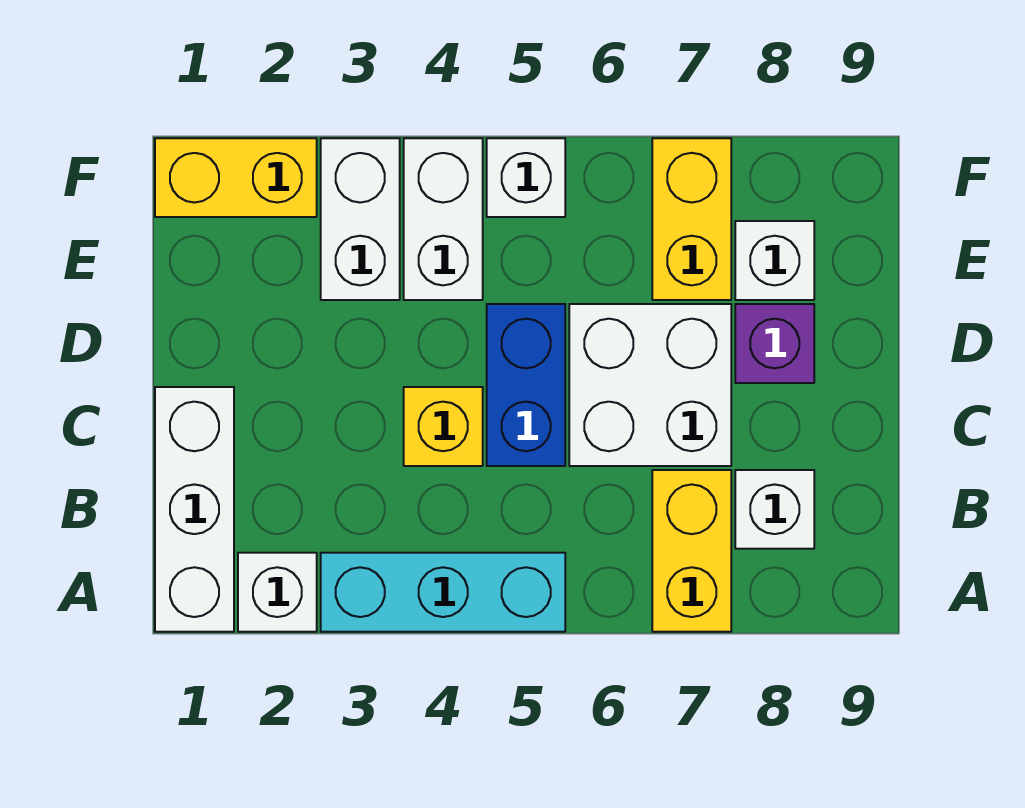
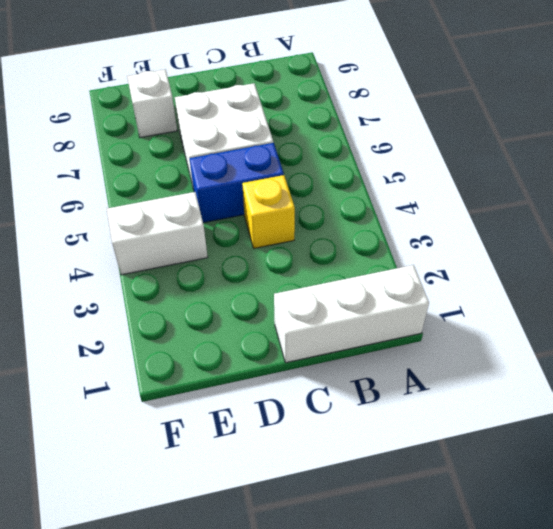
none -> white 1x1 brick [238,553,317,632]
none -> cyan 1x3 brick [321,553,565,632]
none -> yellow 1x2 brick [652,470,731,632]

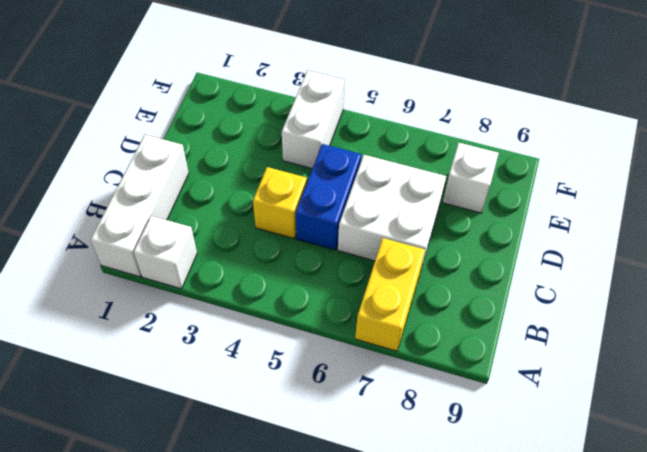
none -> cyan 1x3 brick [321,553,565,632]
none -> white 1x1 brick [735,470,814,549]
none -> purple 1x1 brick [735,304,814,383]

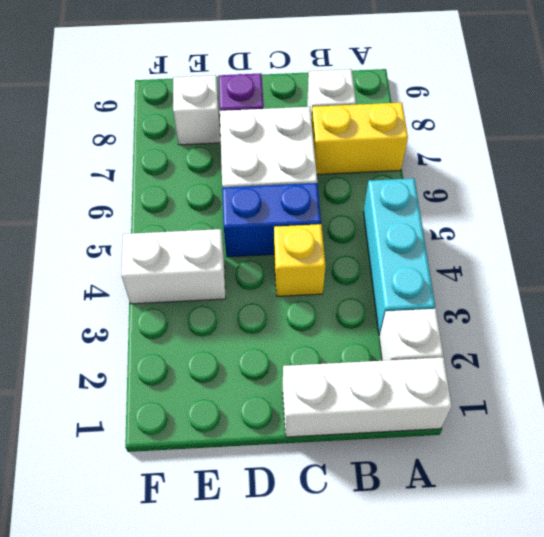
none -> white 1x2 brick [321,138,400,300]
none -> yellow 1x2 brick [652,138,731,300]
none -> yellow 1x2 brick [155,138,317,217]

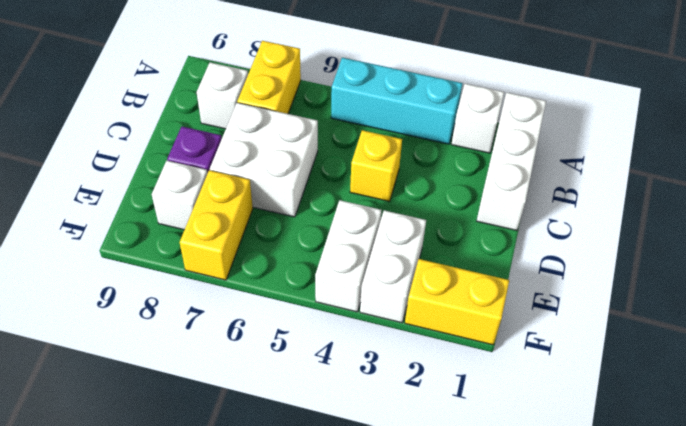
none -> blue 1x2 brick [487,304,565,466]
none -> white 1x1 brick [487,138,565,217]

